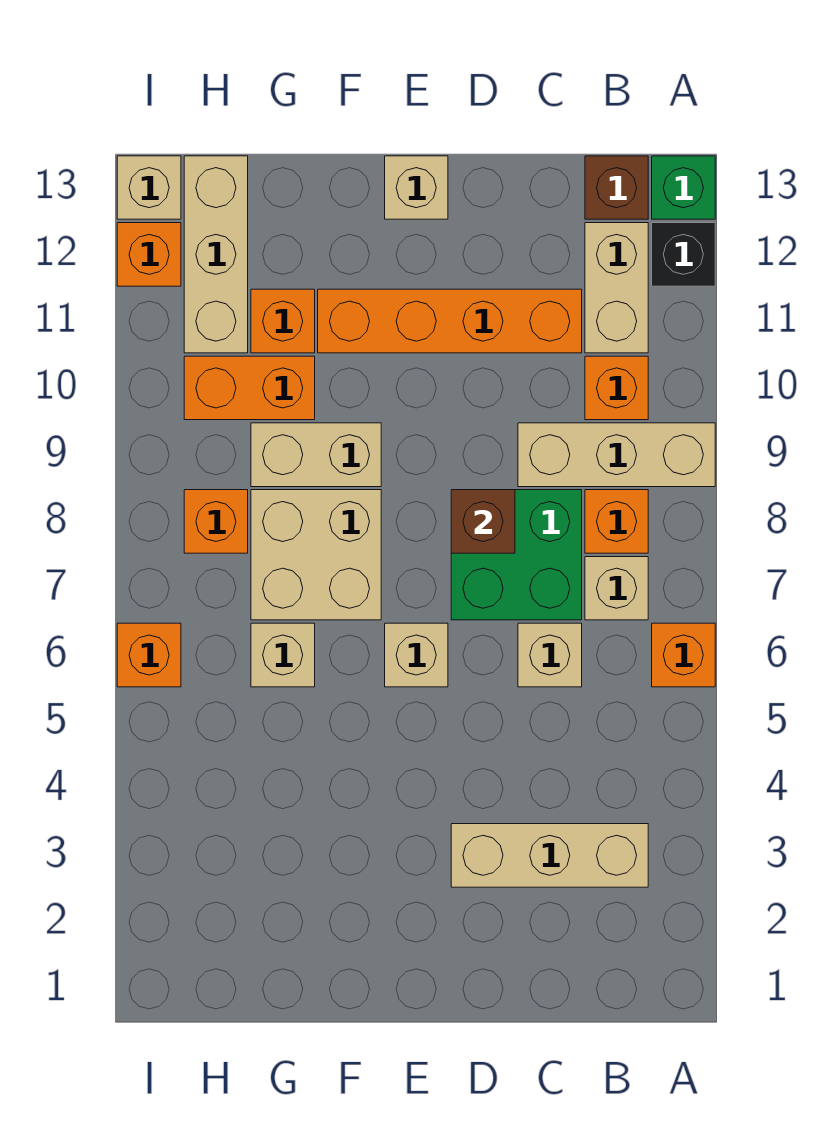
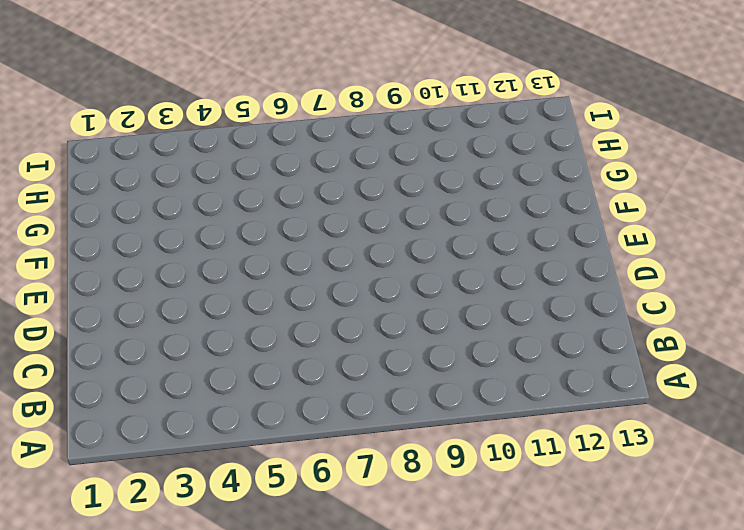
none -> orange 1x1 brick [652,623,715,687]
none -> tan 1x3 brick [518,423,715,487]
none -> black 1x1 brick [652,223,715,286]

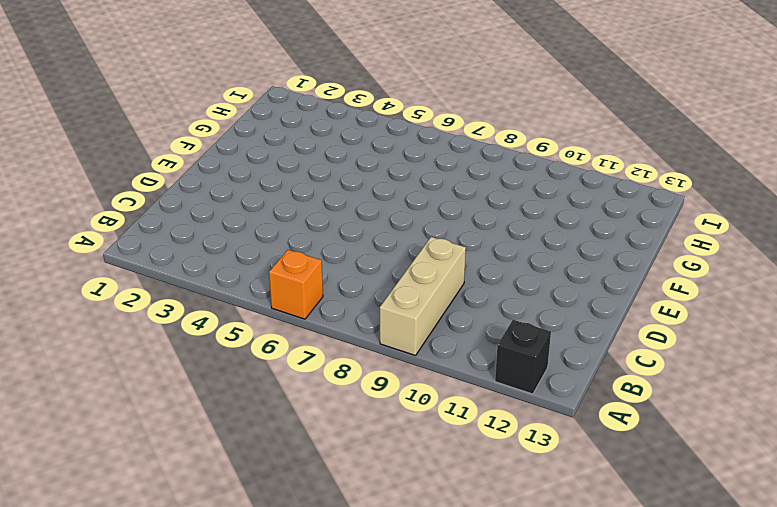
none -> green 1x1 brick [652,156,715,219]
none -> tan 1x3 brick [451,824,648,887]
none -> tan 1x1 brick [585,557,648,620]

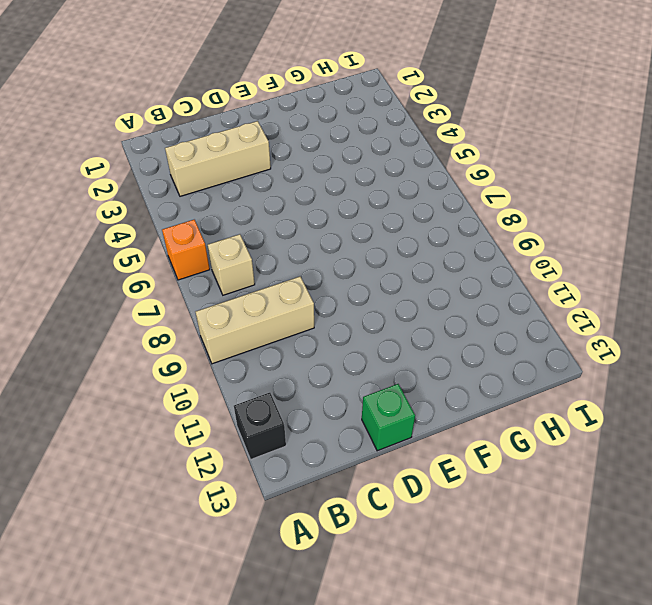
green 1x1 brick [362,384,415,451] -> green 1x1 brick moved to [652,156,715,219]
none -> orange 1x1 brick [585,490,648,553]
none -> orange 1x1 brick [585,356,648,420]
none -> tan 1x2 brick [585,223,648,353]

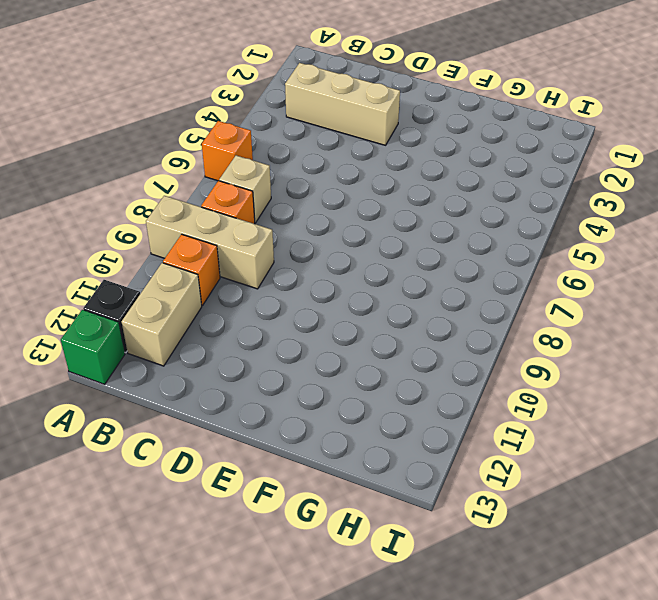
none -> brown 1x1 brick [585,156,648,219]
none -> tan 1x1 brick [518,623,582,687]
none -> green 2x2 brick [451,490,582,620]

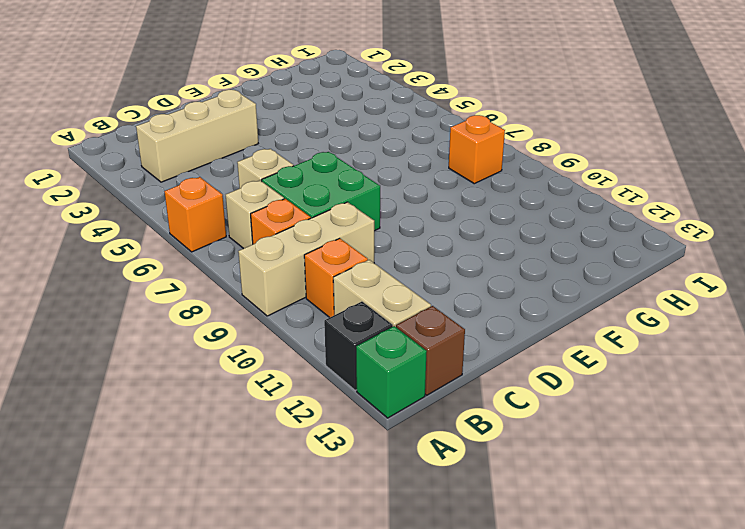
none -> orange 1x4 brick [318,289,582,353]
none -> tan 1x1 brick [385,623,448,687]
none -> tan 1x1 brick [385,156,448,219]

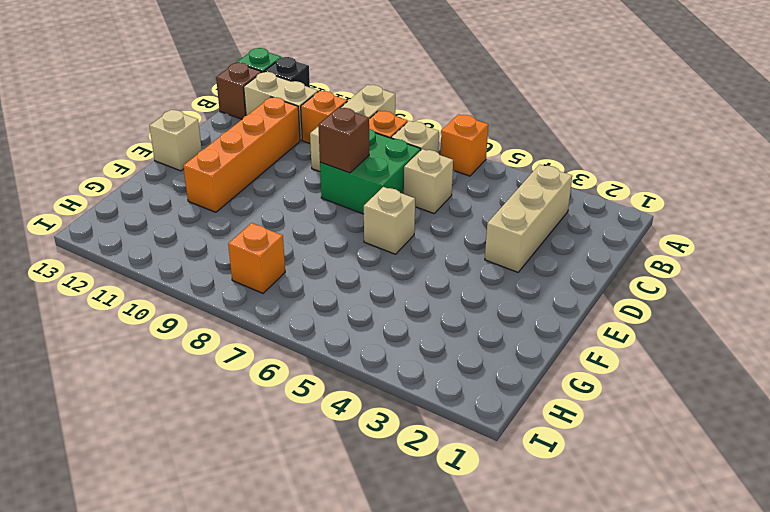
none -> tan 2x2 brick [251,490,381,620]
none -> tan 1x2 brick [251,423,381,487]
none -> tan 1x1 brick [251,623,315,687]

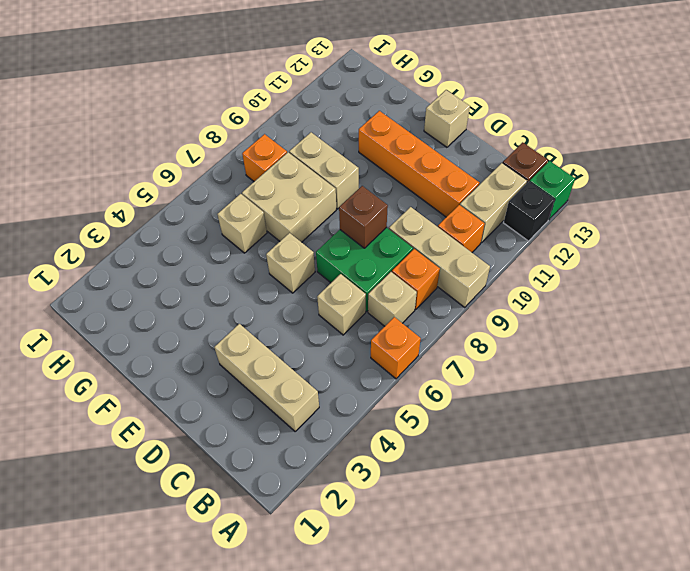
none -> orange 1x2 brick [184,356,315,420]
none -> orange 1x1 brick [251,289,315,353]
none -> tan 1x3 brick [184,156,248,353]

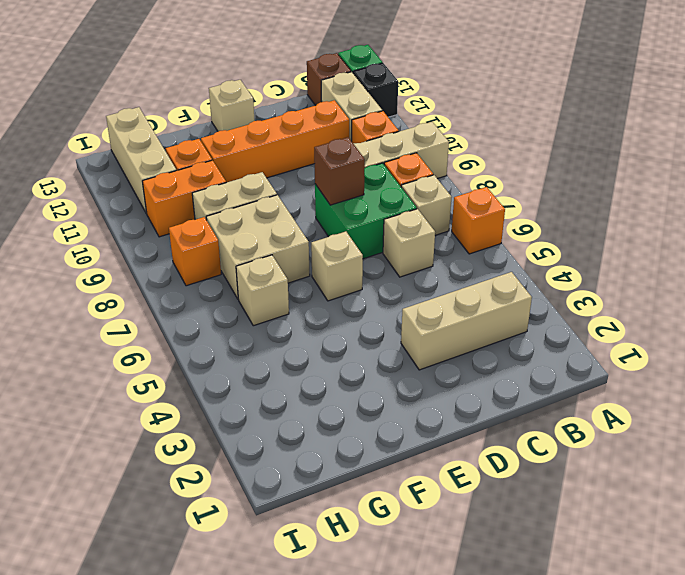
none -> orange 1x1 brick [117,623,181,687]
none -> orange 1x1 brick [117,223,181,286]
none -> tan 1x1 brick [117,156,181,219]

